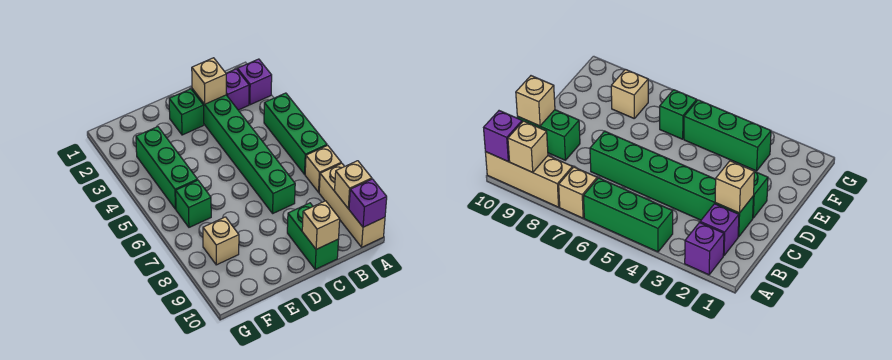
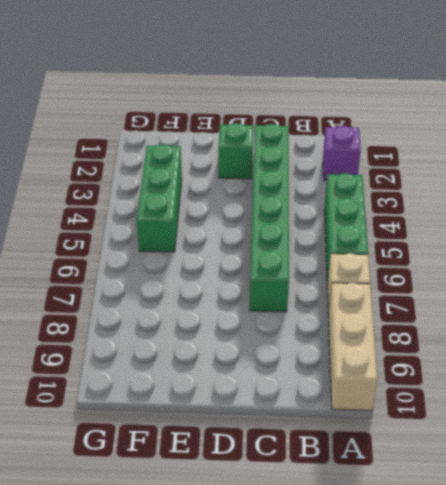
none -> purple 1x1 brick [226,69,249,110]
none -> green 1x2 brick [287,203,338,269]
none -> green 1x1 brick [176,180,211,227]

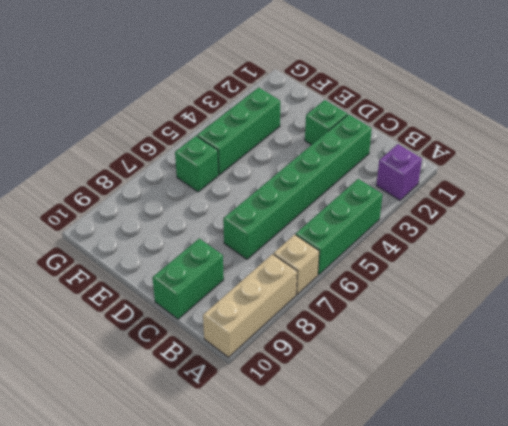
none -> purple 1x1 brick [226,69,249,110]
none -> tan 1x1 brick [203,217,239,265]
none -> tan 1x1 brick [335,161,372,209]

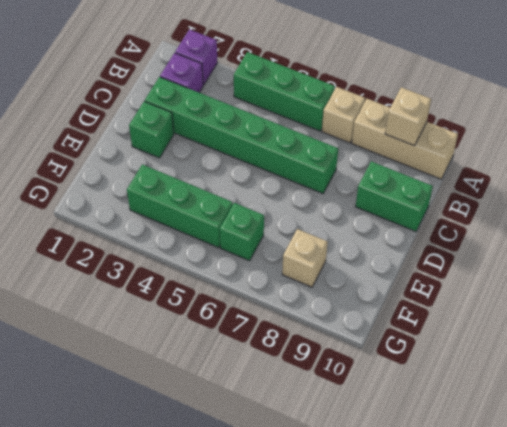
none -> purple 1x1 brick [349,179,387,227]
none -> tan 1x1 brick [192,58,226,104]
none -> tan 1x1 brick [302,201,340,249]

